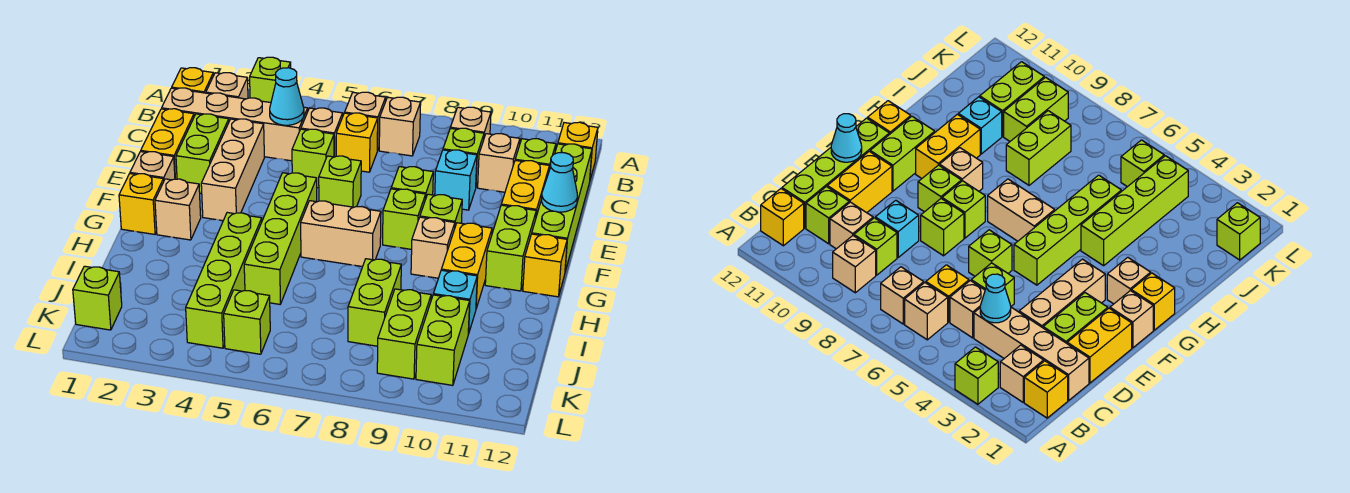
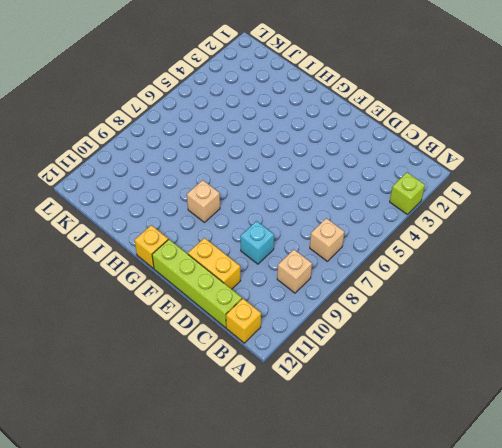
none -> yellow 1x1 brick [172,68,213,93]
none -> tan 1x1 brick [206,73,248,99]
none -> tan 1x1 brick [345,92,386,151]
none -> tan 1x4 brick [162,88,308,161]

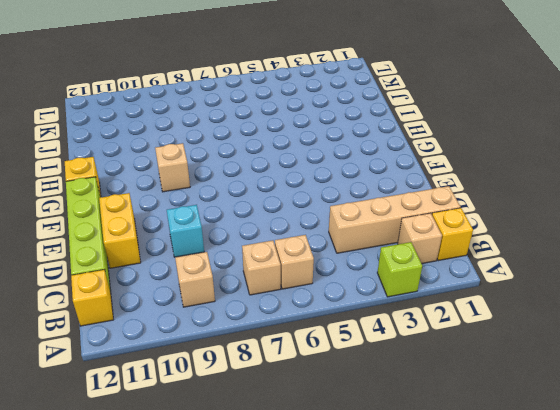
none -> tan 1x1 brick [301,108,343,157]
none -> yellow 1x1 brick [336,113,378,172]
none -> lime 1x1 brick [443,128,484,186]
none -> tan 1x1 brick [478,134,520,192]

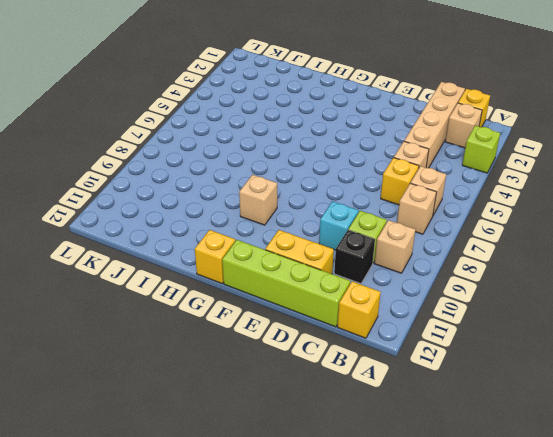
black 1x1 brick [334,230,375,283] -> tan 1x1 brick [478,134,520,192]
none -> lime 1x1 brick [515,139,556,169]
none -> yellow 1x2 brick [141,109,194,179]
none -> lime 1x2 brick [176,114,229,194]
none -> tan 1x3 brick [201,119,264,221]

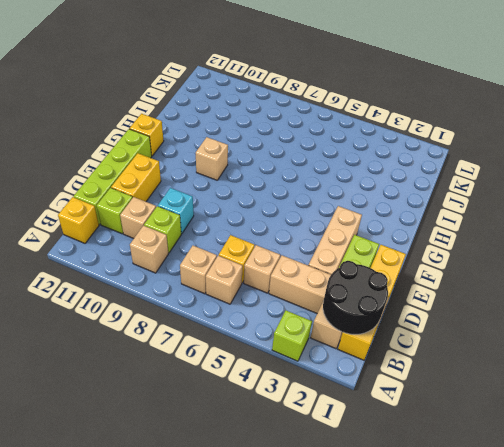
black 2x2 round brick [323,261,388,334] -> none
none -> lime 1x1 brick [292,129,334,188]
none -> lime 1x1 brick [319,156,361,207]
none -> lime 1x1 brick [391,167,433,197]
none -> tan 1x1 brick [130,152,175,181]

